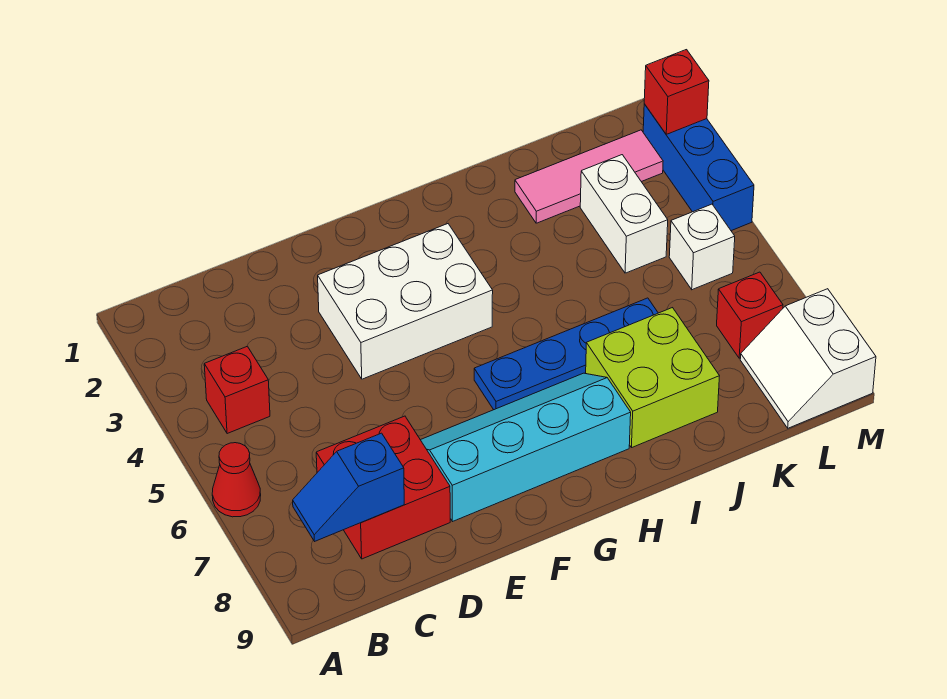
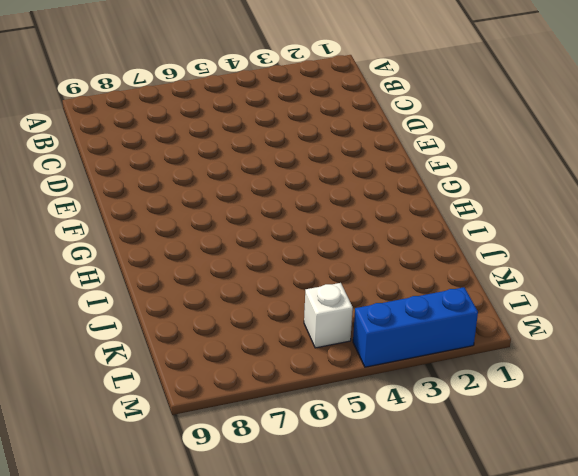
none -> red 1x1 cone [212,443,261,517]
none -> red 1x1 brick [204,346,270,434]
none -> red 2x2 brick [316,416,450,559]

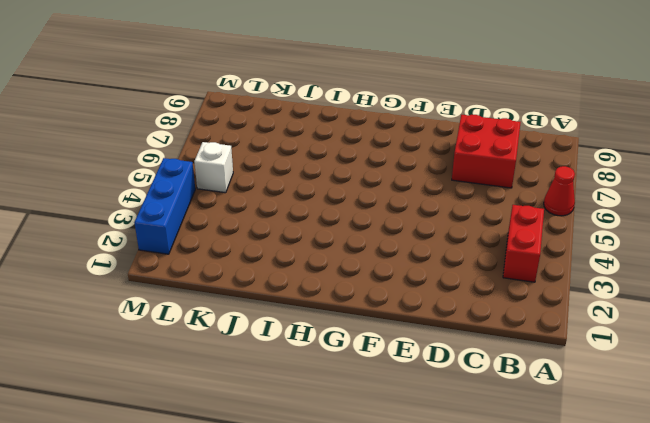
red 1x2 brick [503,205,544,282] -> red 1x1 brick [204,346,270,434]
none -> white 2x3 brick [318,224,493,379]
none -> cyan 2x4 slope [421,373,631,522]
none -> blue 1x4 plate [474,298,658,410]

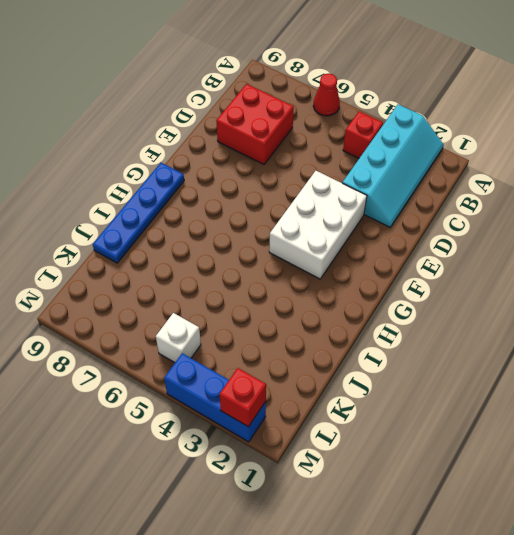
cyan 2x4 slope [342,104,444,227] -> cyan 2x4 slope moved to [421,373,631,522]
blue 1x4 plate [93,163,184,263] -> blue 1x4 plate moved to [474,298,658,410]
none -> lime 2x2 brick [586,308,719,447]
none -> pink 1x3 tile [515,130,663,223]
none -> white 1x2 brick [580,155,668,273]

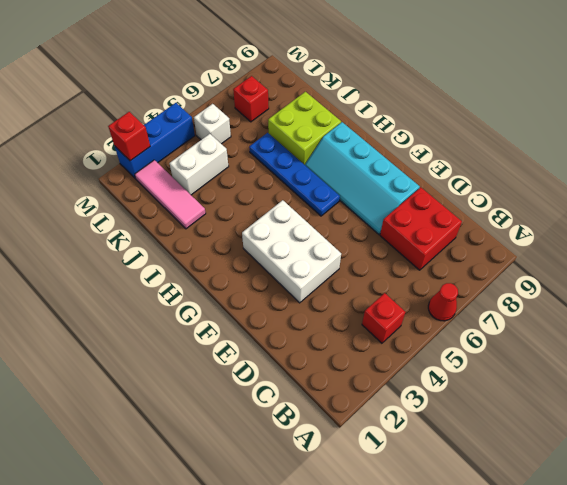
none -> white 2x2 slope [740,289,876,428]
none -> blue 1x2 slope [293,433,404,541]

